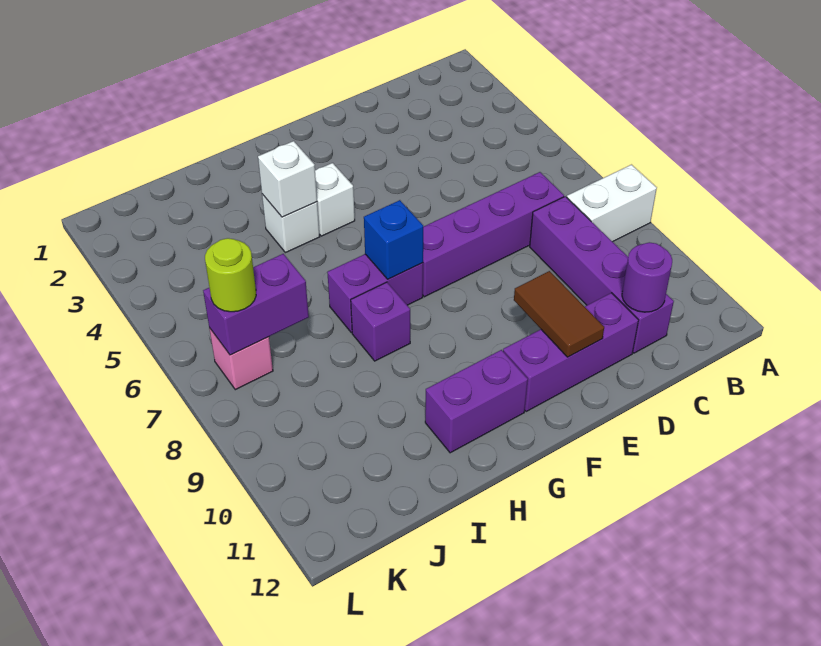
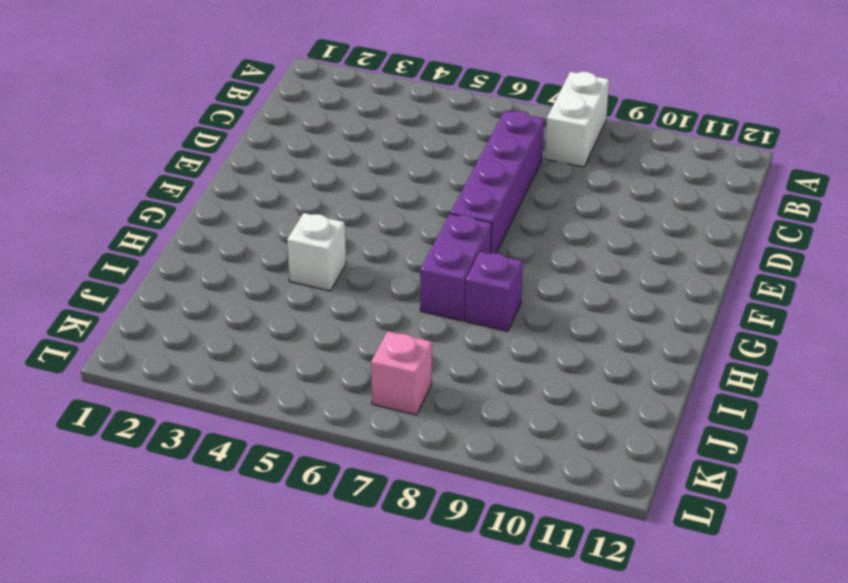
none -> purple 1x4 brick [530,196,674,353]
none -> purple 1x3 brick [503,293,638,411]
none -> white 1x1 brick [315,163,355,236]

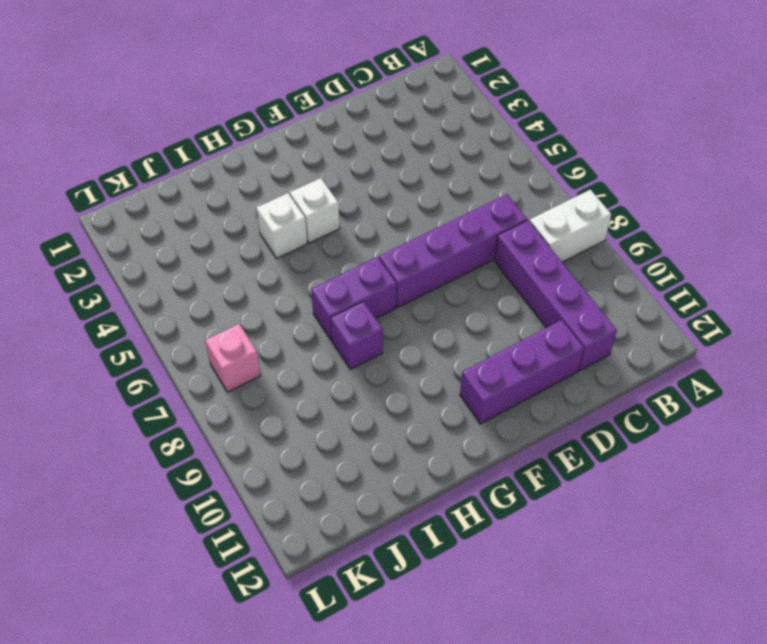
none -> purple 1x2 brick [425,350,528,453]
none -> purple 1x1 round brick [622,242,672,312]
none -> brown 1x2 tile [514,271,604,357]

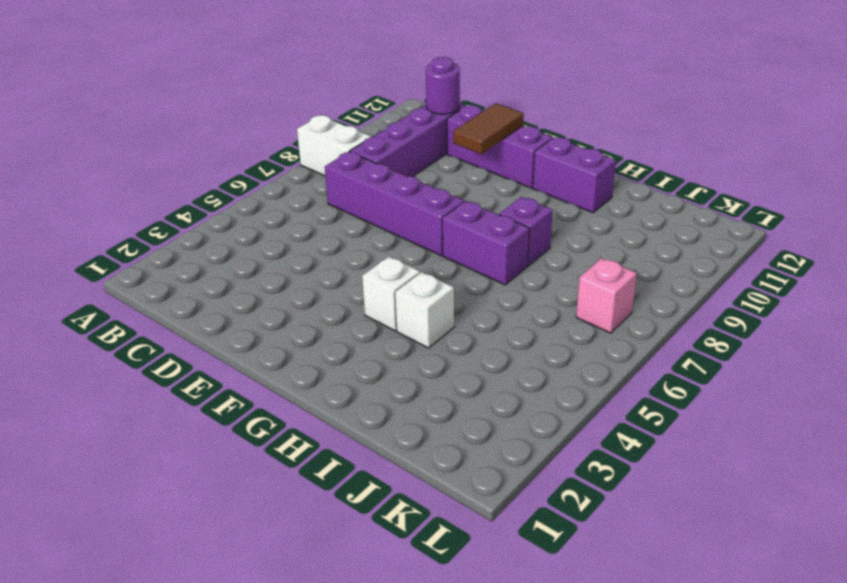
none -> blue 1x1 brick [364,200,423,279]
none -> white 1x1 brick [258,141,317,217]
none -> purple 1x2 brick [203,254,309,355]

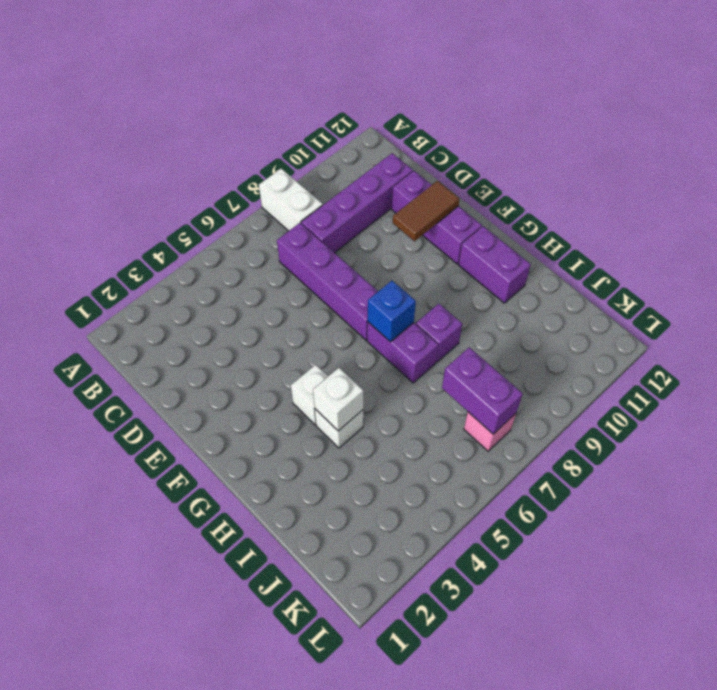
none -> purple 1x1 round brick [622,242,672,312]
none -> lime 1x1 round brick [205,238,256,312]

